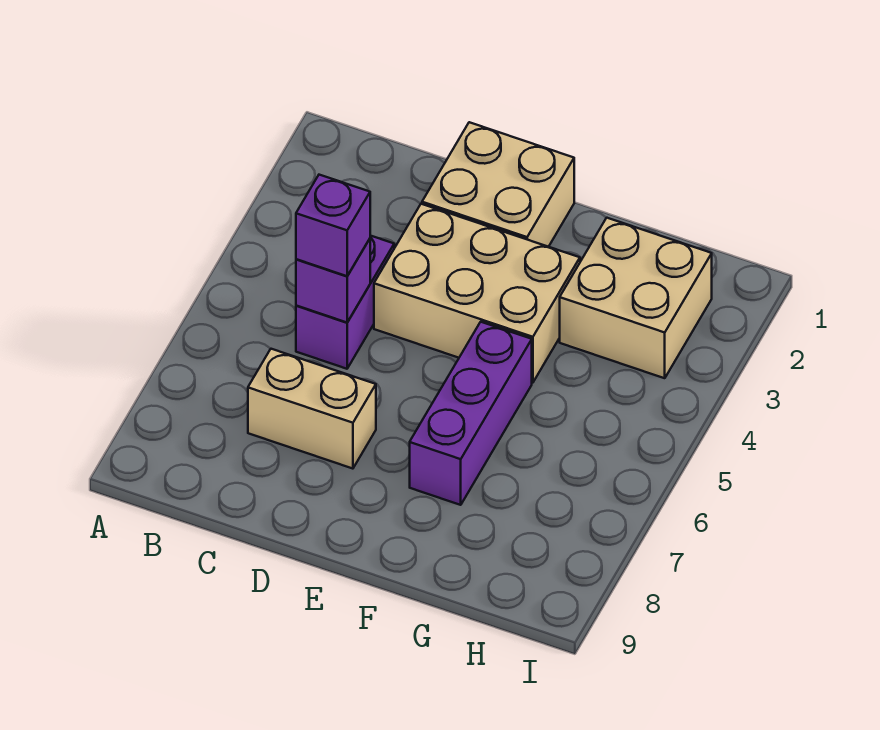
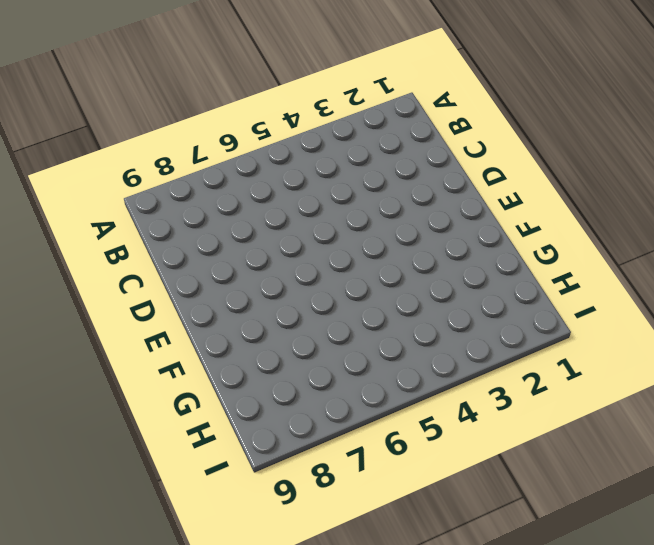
none -> purple 1x2 brick [296,236,394,369]
none -> tan 1x2 brick [248,349,376,469]

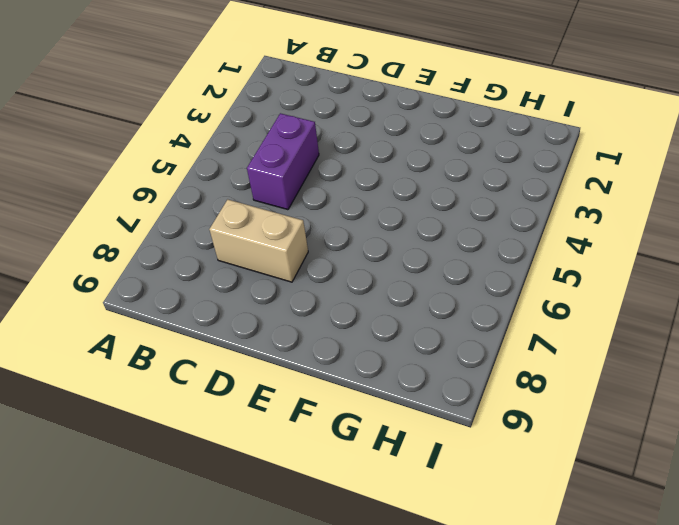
none -> tan 2x2 brick [422,122,574,247]
none -> tan 2x3 brick [374,204,580,383]

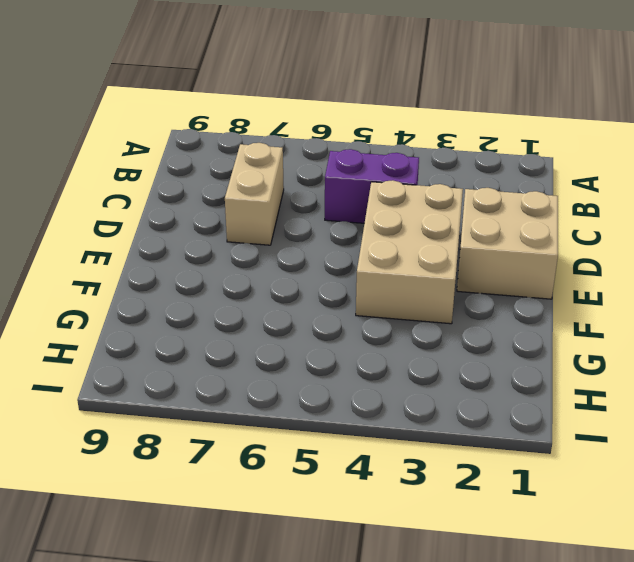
none -> purple 1x3 brick [410,322,532,505]
none -> tan 2x2 brick [560,218,712,378]

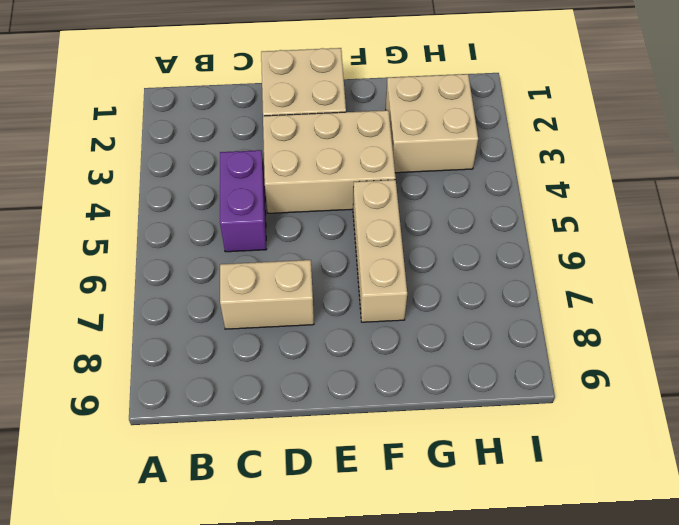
tan 1x3 brick [353,180,407,322] -> purple 1x3 brick [410,322,532,505]
none -> purple 1x1 brick [296,239,370,322]
none -> purple 1x1 brick [296,175,370,276]

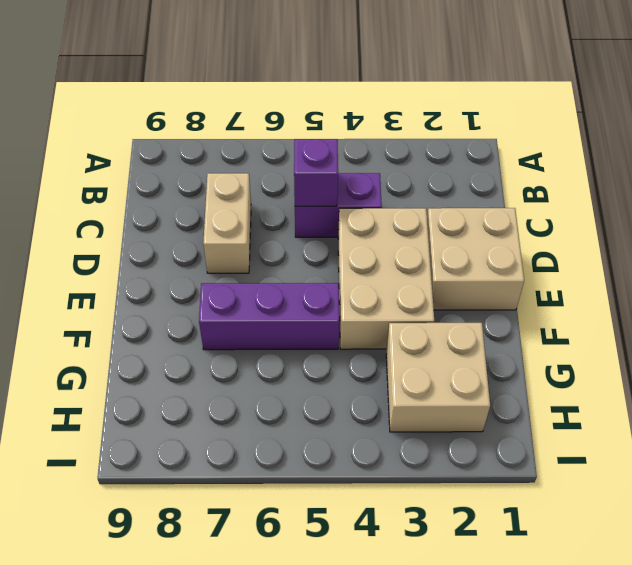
none -> purple 1x1 brick [296,175,370,276]

